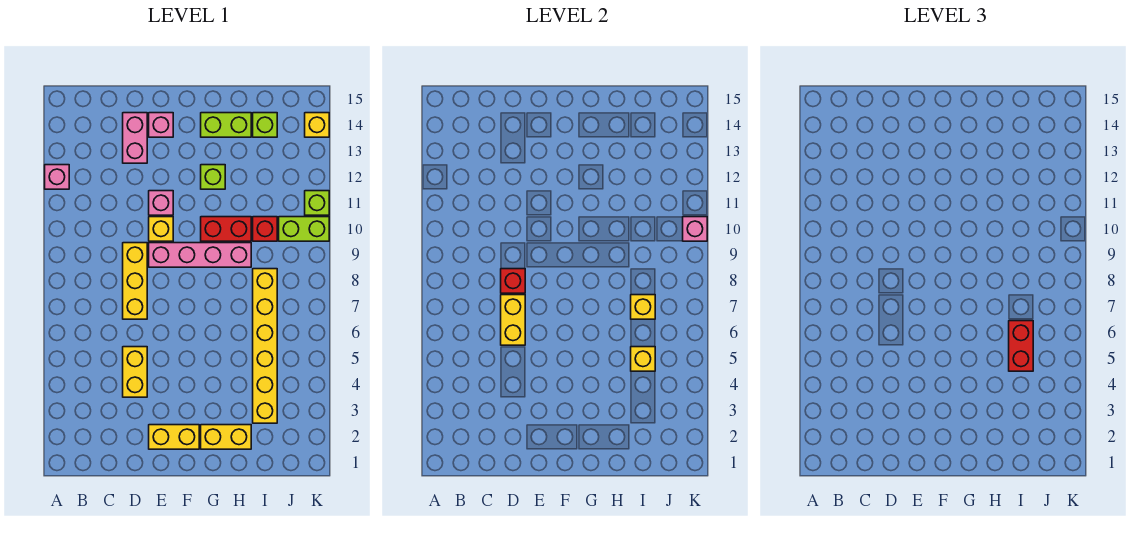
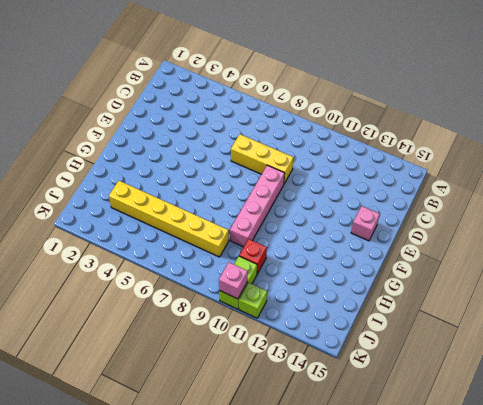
none -> pink 1x1 brick [45,165,69,189]
none -> yellow 1x2 brick [123,347,147,397]
none -> pink 1x2 brick [123,113,147,163]

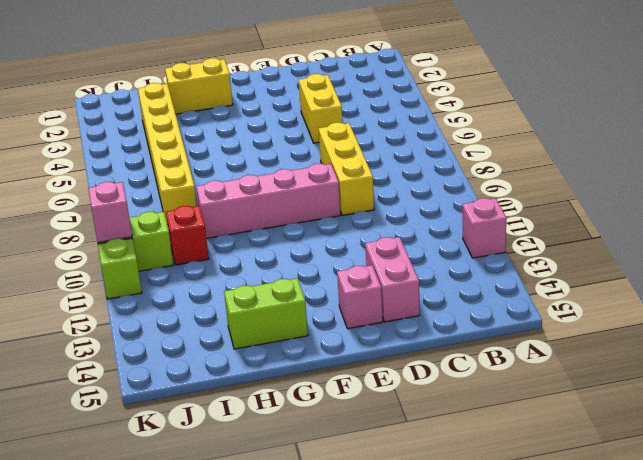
none -> yellow 1x2 brick [149,425,199,449]
none -> yellow 1x1 brick [149,217,173,241]
none -> pink 1x1 brick [149,191,173,215]

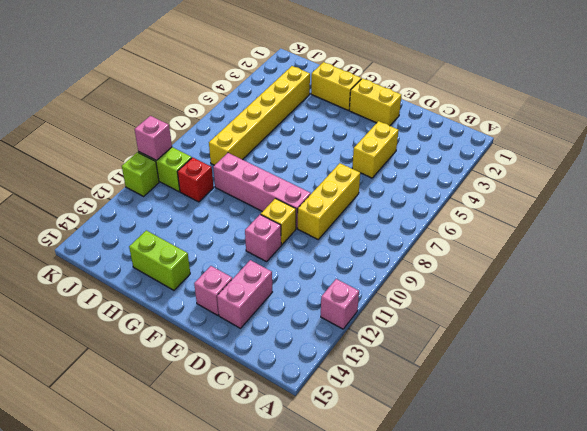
none -> red 1x2 brick [201,217,251,241]
none -> lime 1x1 brick [201,165,225,189]
none -> lime 1x1 brick [253,113,277,137]

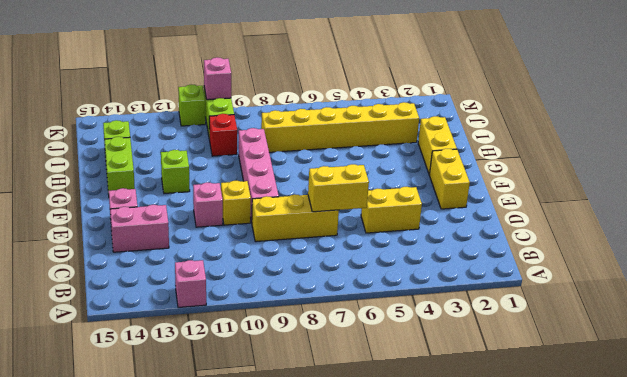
none -> red 1x2 brick [201,217,251,241]
none -> yellow 1x1 brick [305,113,329,137]
none -> red 1x1 brick [501,269,525,293]

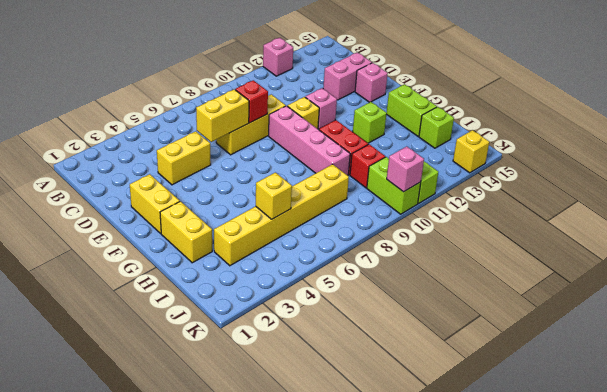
none -> yellow 1x1 brick [631,295,655,319]
none -> red 1x2 brick [1009,321,1033,371]

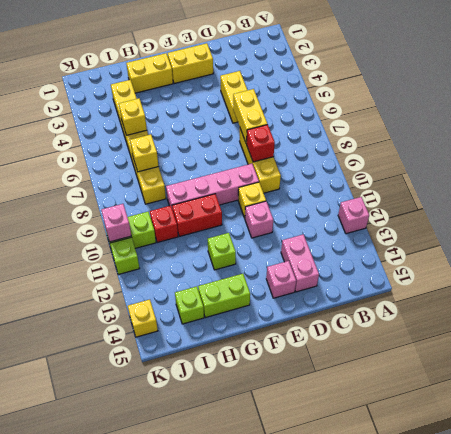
none -> red 1x2 brick [1009,321,1033,371]

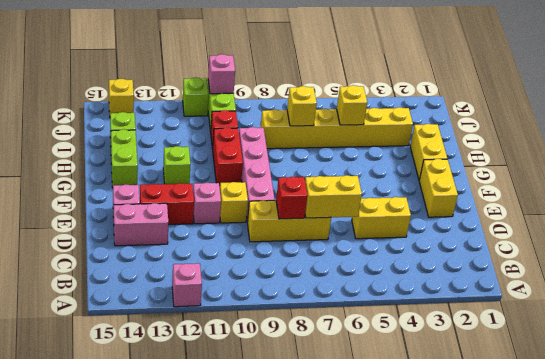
red 1x2 brick [140,183,194,225] -> red 1x2 brick moved to [1009,321,1033,371]

